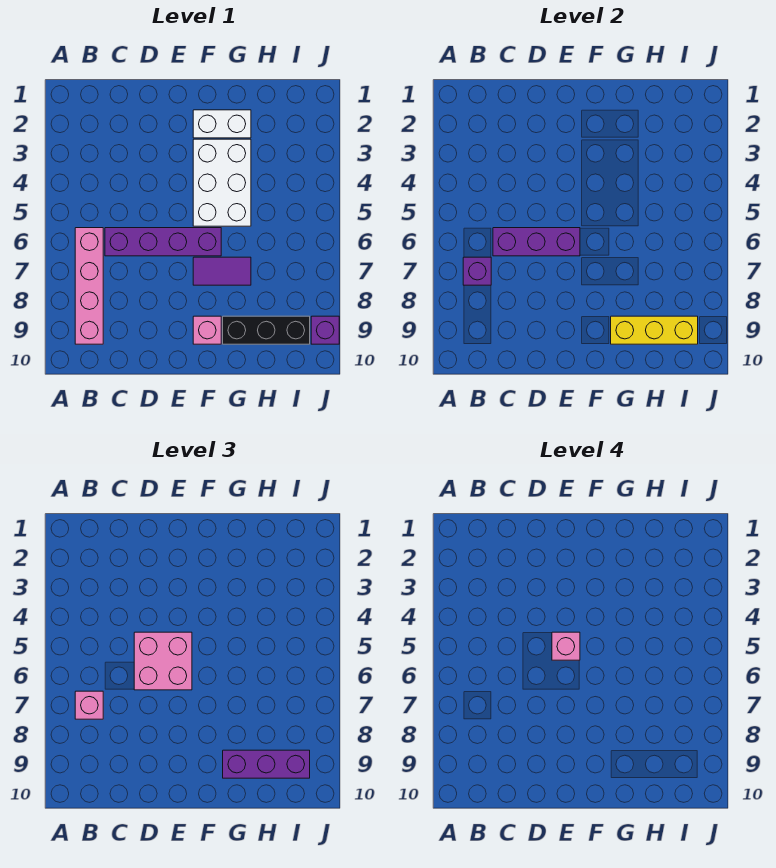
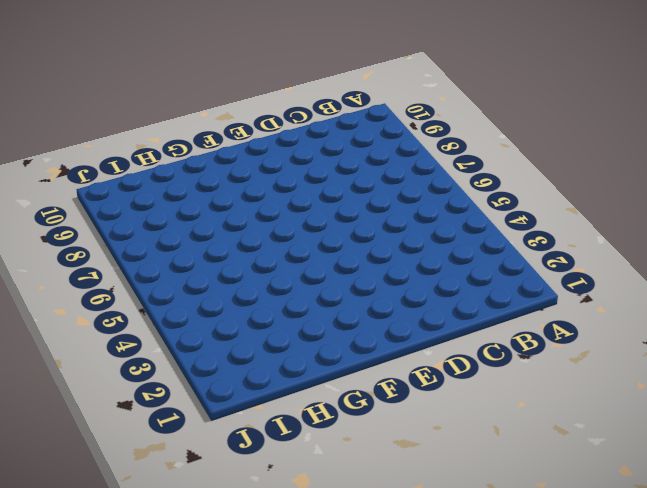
none -> pink 1x4 brick [75,228,103,344]
none -> purple 1x4 brick [105,228,221,256]
none -> white 1x2 brick [193,110,251,138]

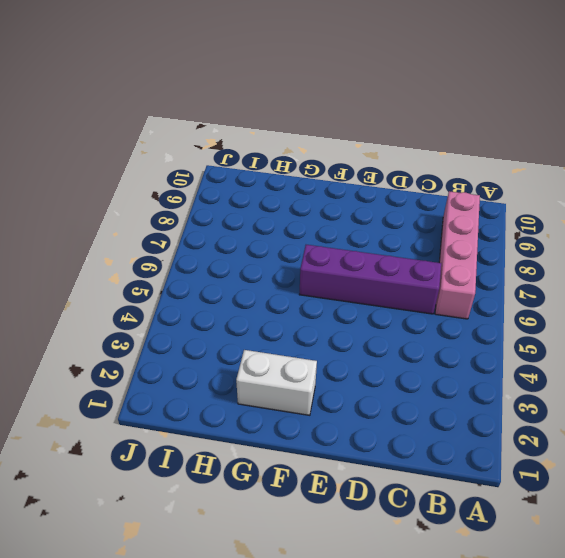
none -> white 2x3 brick [193,139,251,226]
none -> purple 1x2 tile [193,257,251,285]
none -> pink 1x1 brick [193,316,221,344]

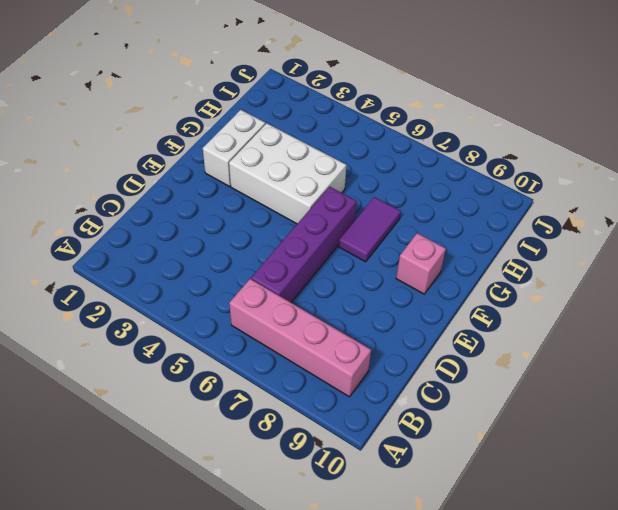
none -> black 1x3 brick [223,316,310,344]
none -> purple 1x1 brick [311,316,339,344]
none -> purple 1x1 brick [463,257,491,285]

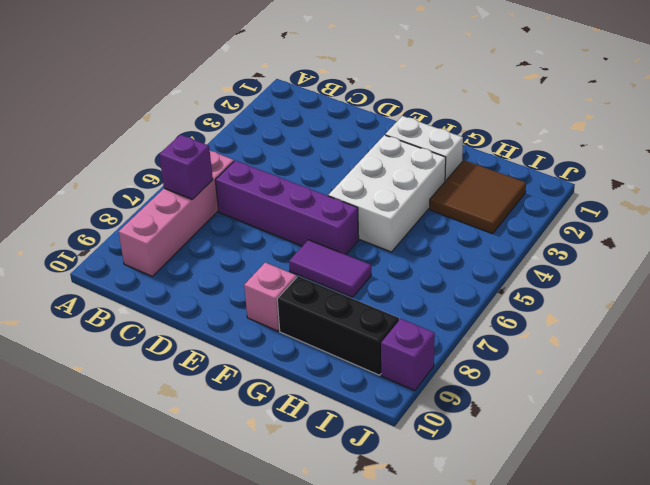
brown 2x2 tile [430,160,526,234] -> none
none -> purple 1x3 brick [493,228,580,256]
none -> yellow 1x3 brick [611,316,698,344]
none -> pink 1x1 brick [75,691,103,719]

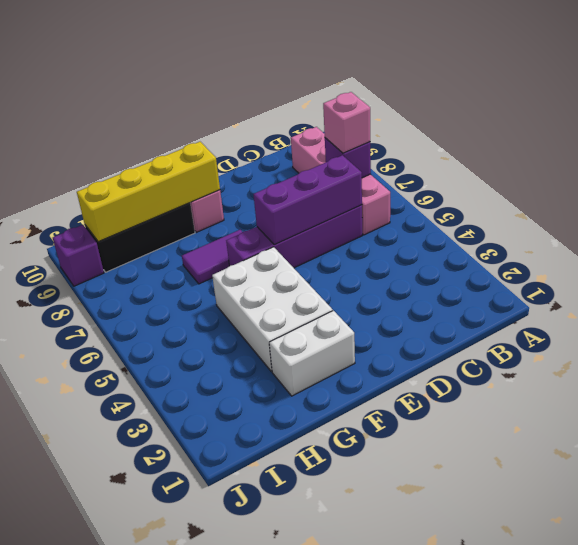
yellow 1x4 brick [77,142,220,242] -> yellow 1x3 brick [611,316,698,344]
none -> pink 2x2 brick [134,632,192,690]
none -> purple 1x3 brick [223,750,310,778]
none -> pink 1x1 brick [552,632,580,660]

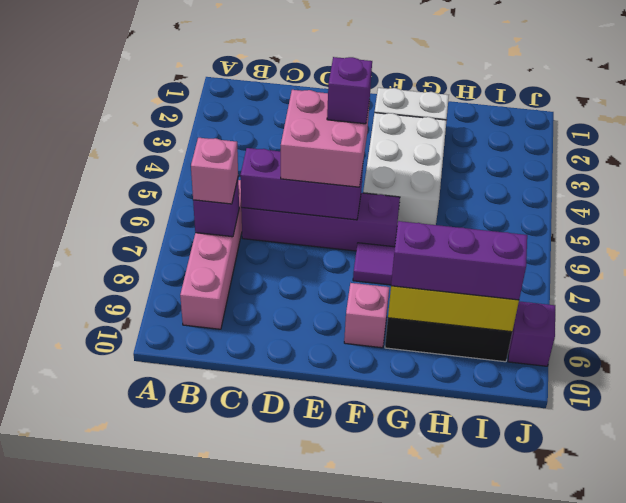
purple 1x1 brick [327,57,372,124] -> pink 1x1 brick [552,632,580,660]

